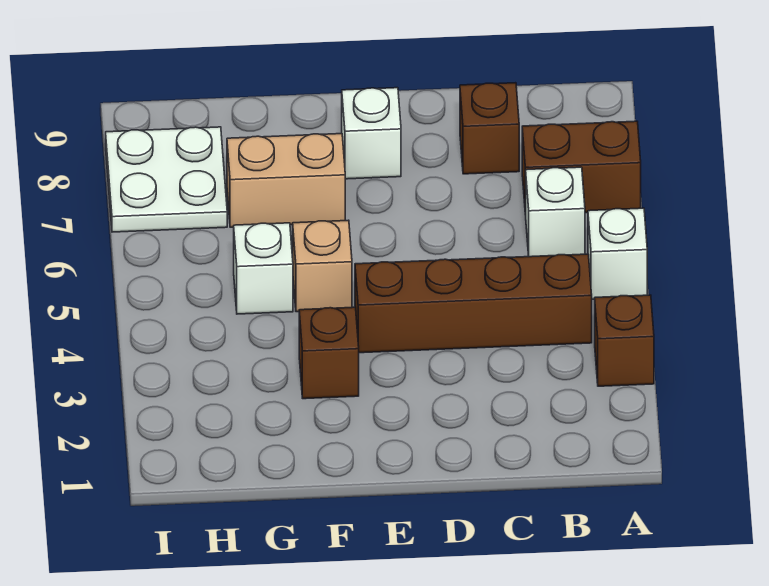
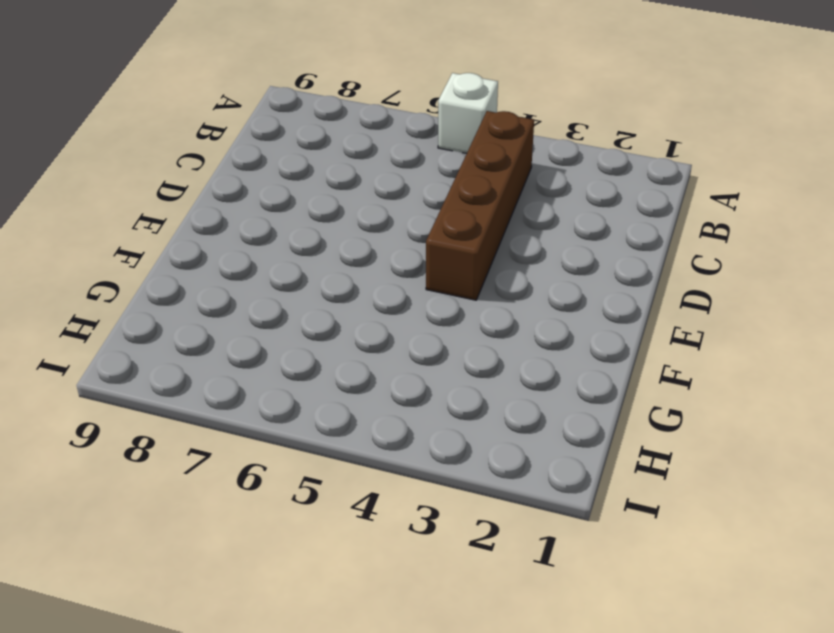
none -> brown 1x1 brick [595,295,654,386]
none -> brown 1x2 brick [522,121,641,215]
none -> white 1x1 brick [526,167,585,257]

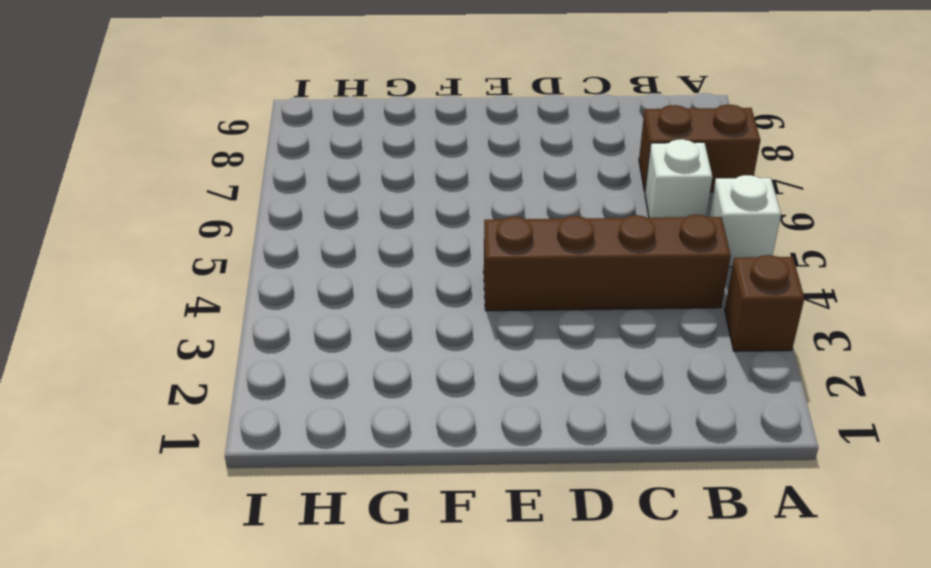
none -> brown 1x1 brick [460,83,519,174]
none -> white 1x1 brick [342,88,401,179]
none -> brown 1x1 brick [299,307,359,399]

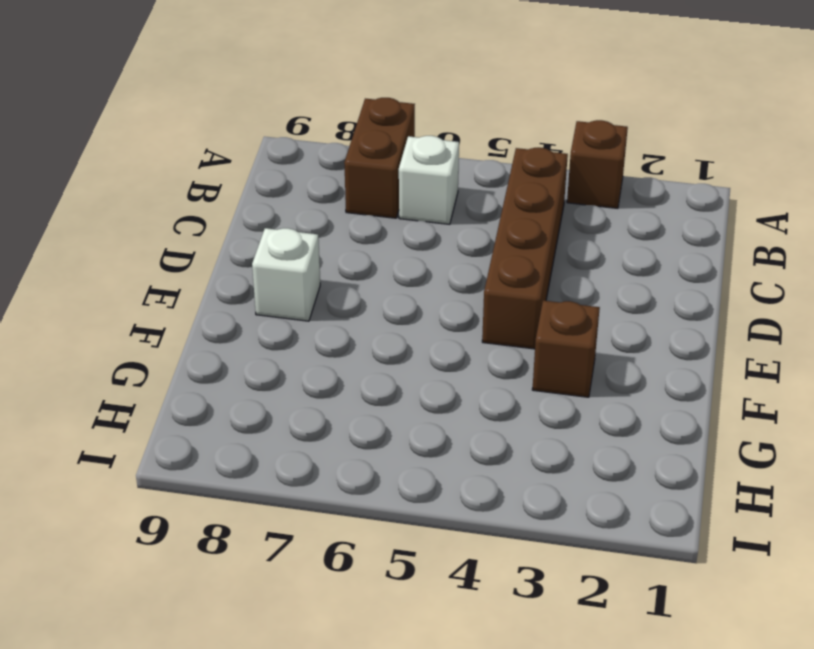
none -> white 1x1 brick [588,208,647,299]
none -> brown 1x1 brick [460,83,519,174]
none -> tan 1x1 brick [293,220,352,312]

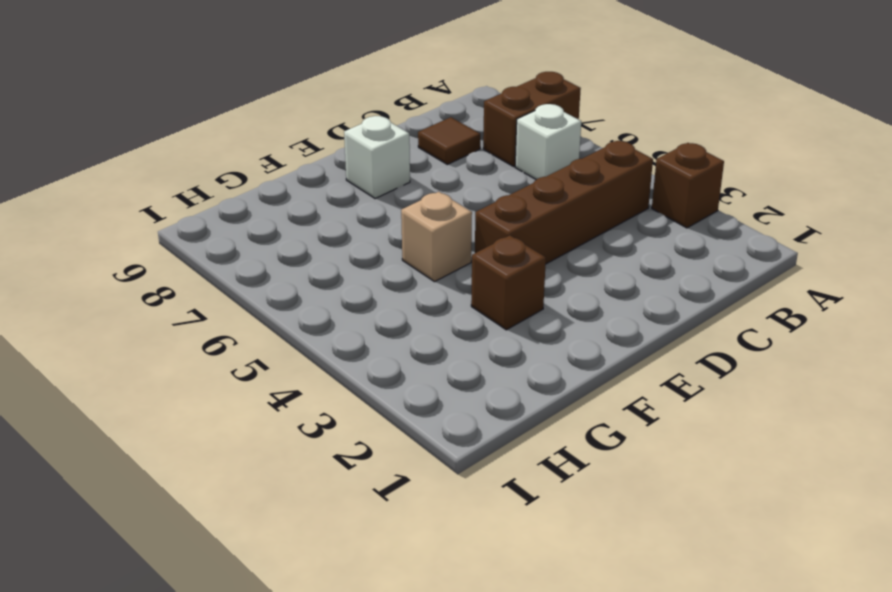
brown 1x1 tile [418,117,480,164] -> brown 1x1 brick [460,83,519,174]
none -> white 1x1 brick [588,208,647,299]
none -> tan 1x2 brick [227,134,345,227]
none -> white 1x1 brick [234,223,293,314]

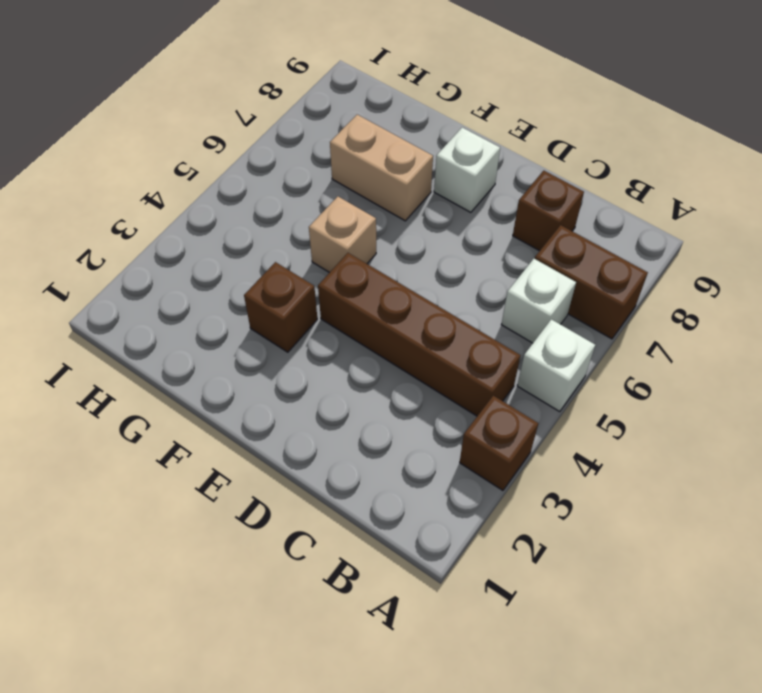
none -> white 1x1 brick [234,223,293,314]
none -> white 2x2 plate [106,127,227,232]

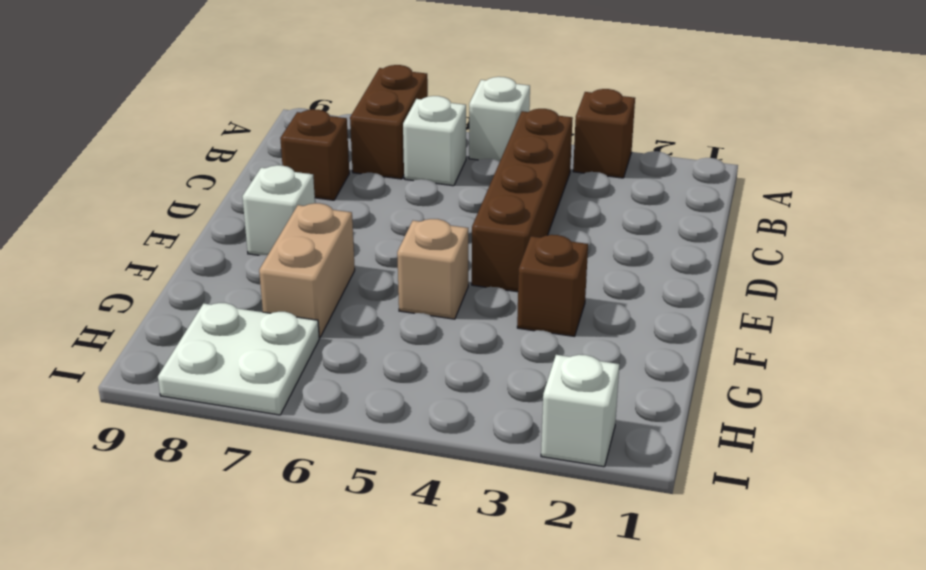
white 1x1 brick [541,355,619,467] -> white 1x1 brick moved to [234,223,293,314]

